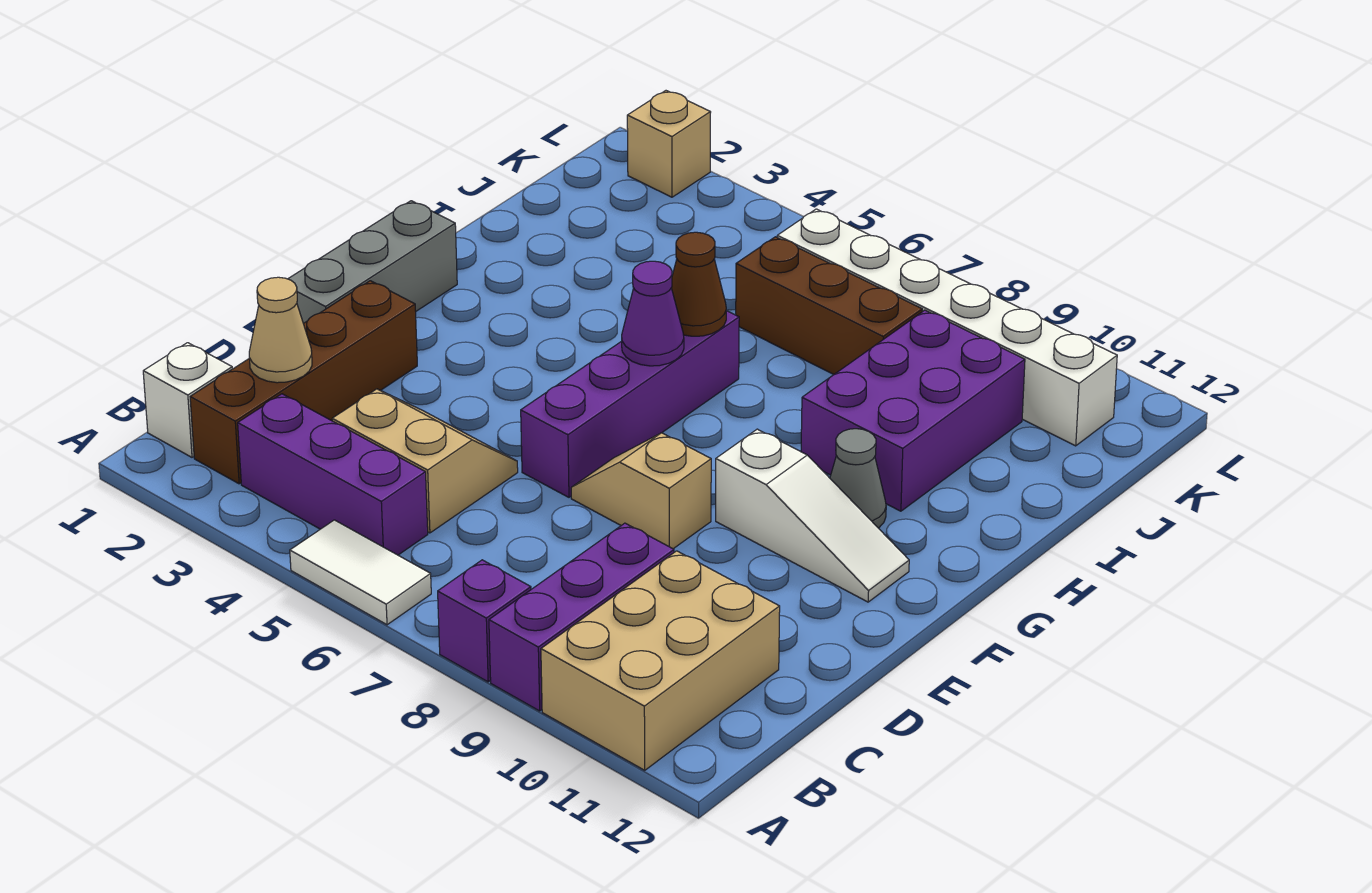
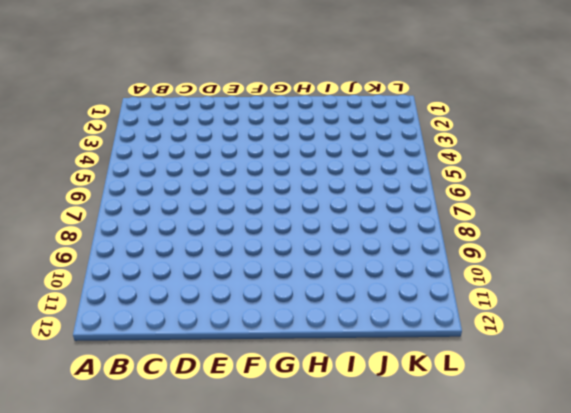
none -> white 1x2 tile [290,520,431,625]
none -> purple 1x1 brick [438,560,531,682]
none -> purple 1x3 brick [489,523,674,711]

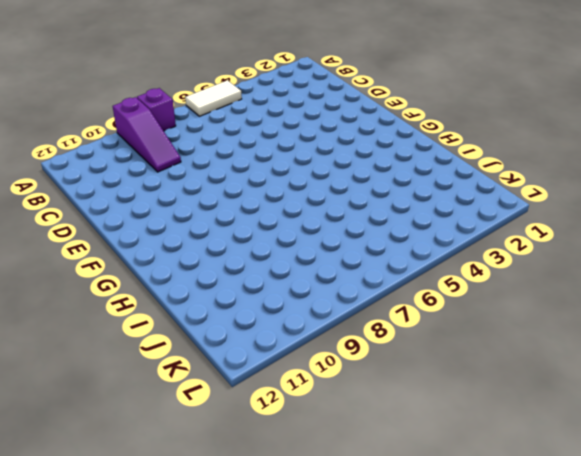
purple 1x3 slope [113,97,181,172] -> purple 1x3 brick [489,523,674,711]
none -> tan 2x3 brick [541,551,780,770]
none -> white 1x1 brick [143,343,232,457]
none -> brown 1x4 brick [190,281,417,484]

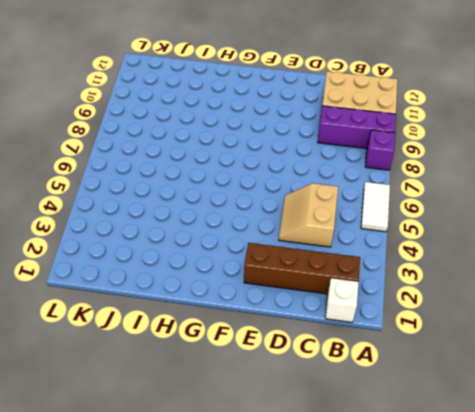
none -> purple 1x3 brick [238,394,428,555]
none -> grey 1x3 brick [288,201,457,323]
none -> purple 1x4 brick [521,311,739,497]

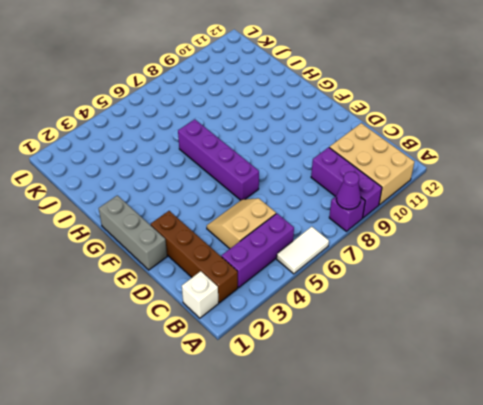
purple 1x1 cone [336,172,361,209] -> purple 1x1 cone moved to [622,261,684,366]
none -> tan 1x2 slope [571,433,711,549]
none -> white 1x3 slope [716,429,909,602]
none -> grey 1x1 cone [830,429,886,528]

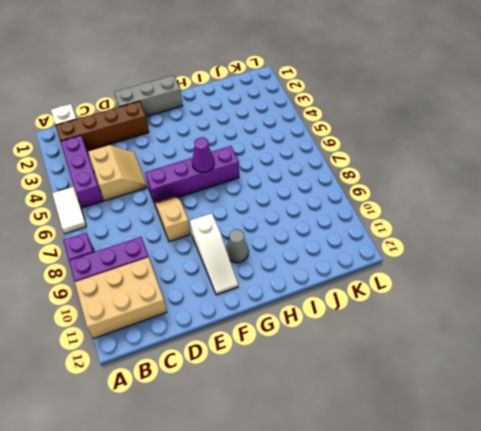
none -> purple 2x3 brick [801,310,1025,511]
none -> brown 1x3 brick [736,237,922,374]
none -> white 1x6 brick [777,209,1117,446]

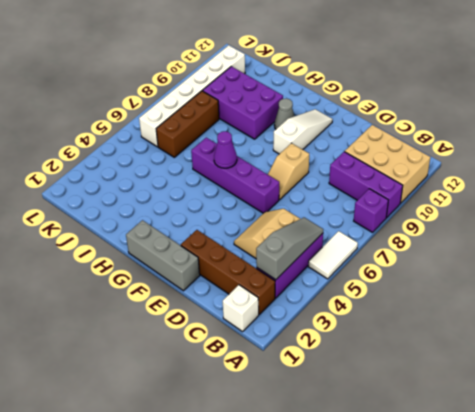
grey 1x3 slope [256,217,323,280] -> none
none -> tan 1x1 brick [627,91,711,197]
none -> tan 1x1 cone [249,277,312,383]
none -> brown 1x1 cone [671,232,726,336]

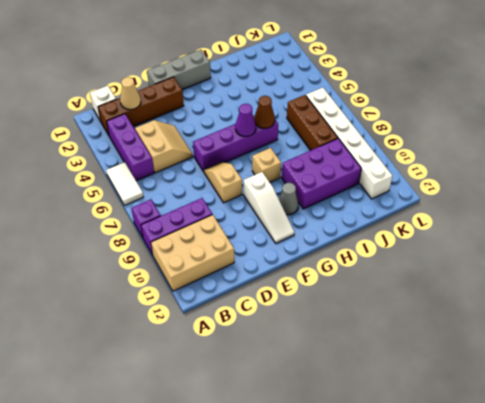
tan 1x1 brick [252,148,281,182] -> tan 1x1 brick moved to [627,91,711,197]

